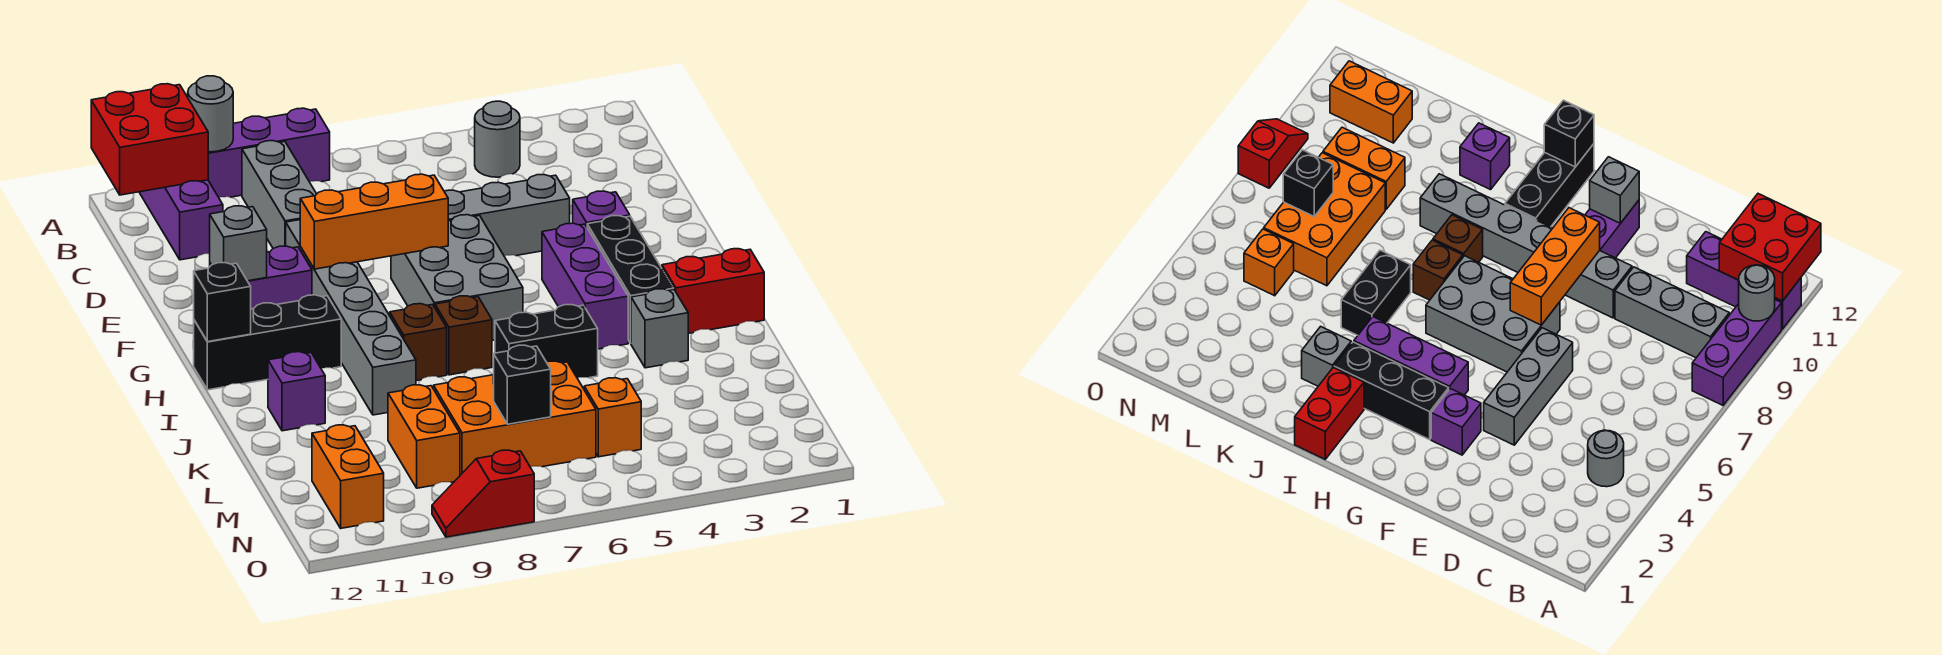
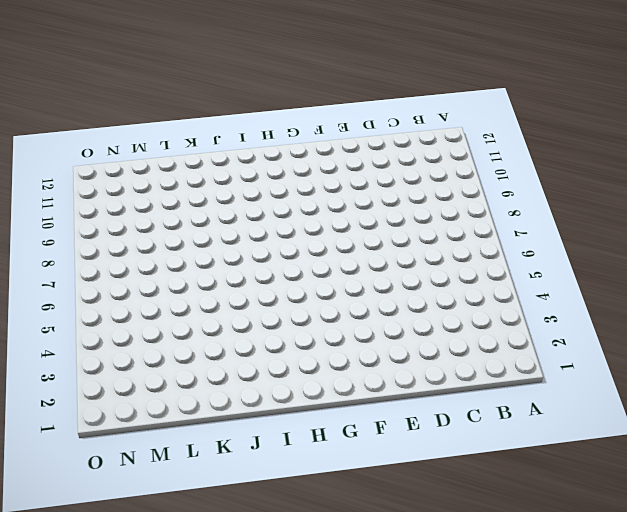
none -> purple 1x3 brick [208,108,330,197]
none -> purple 1x3 brick [139,180,223,260]
none -> grey 1x1 round brick [475,101,520,177]

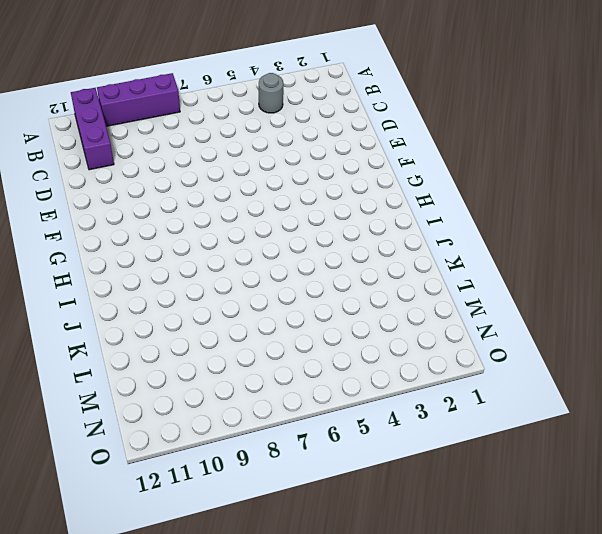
none -> grey 1x3 brick [242,141,316,248]
none -> grey 1x3 brick [444,174,570,256]
none -> grey 1x6 brick [286,220,416,415]

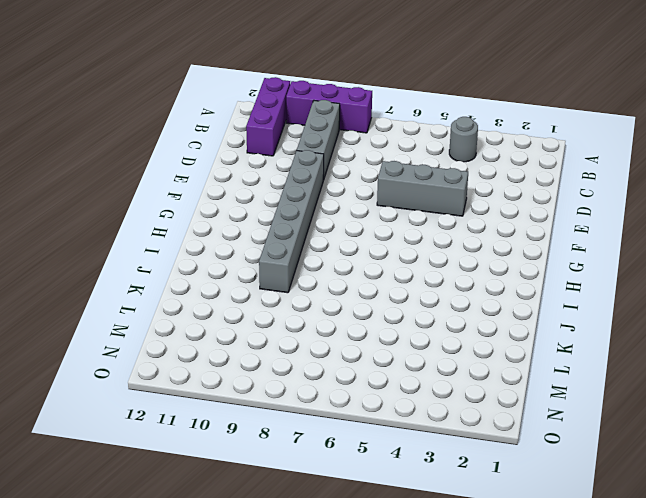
none -> purple 1x1 brick [573,191,630,226]
none -> grey 2x3 brick [391,215,523,341]
none -> purple 1x2 brick [210,246,312,309]

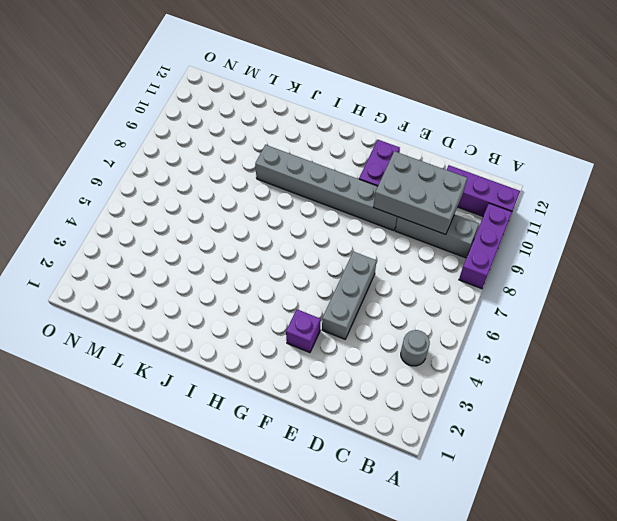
grey 2x3 brick [373,151,467,235] -> grey 2x3 brick moved to [391,215,523,341]
none -> black 1x3 brick [587,216,674,343]
none -> purple 1x3 brick [542,223,628,349]
none -> black 1x3 brick [194,295,341,390]

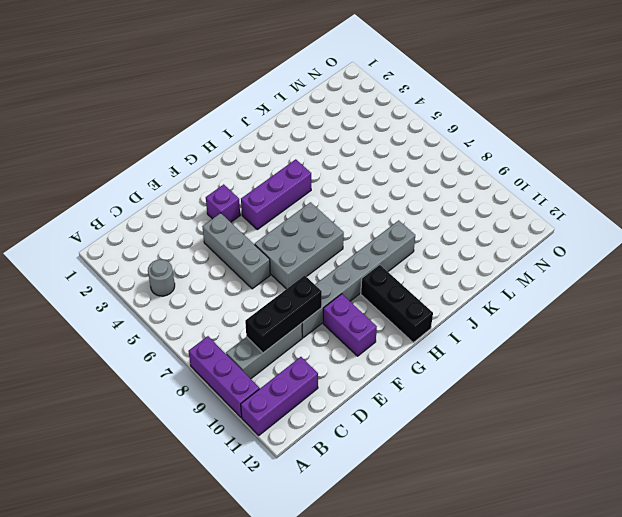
black 1x3 brick [245,275,322,353] -> black 1x3 brick moved to [587,216,674,343]
none -> red 1x2 brick [662,249,764,333]
none -> brown 1x1 brick [435,296,492,375]
none -> brown 1x1 brick [390,304,447,381]

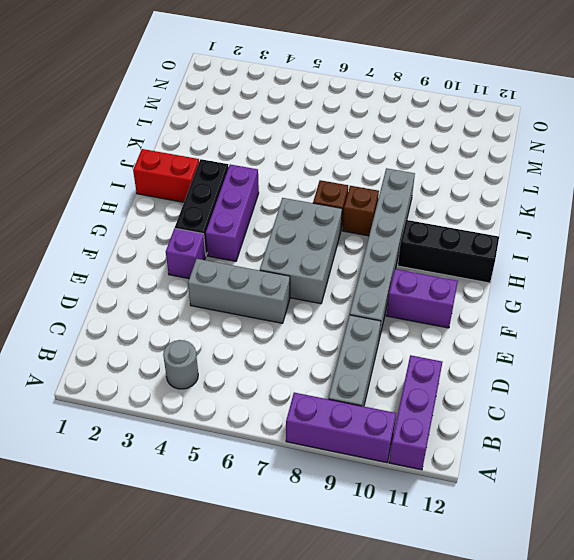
none -> grey 1x1 brick [631,289,688,368]
none -> black 1x2 brick [495,305,598,378]
none -> purple 1x1 brick [268,352,325,431]

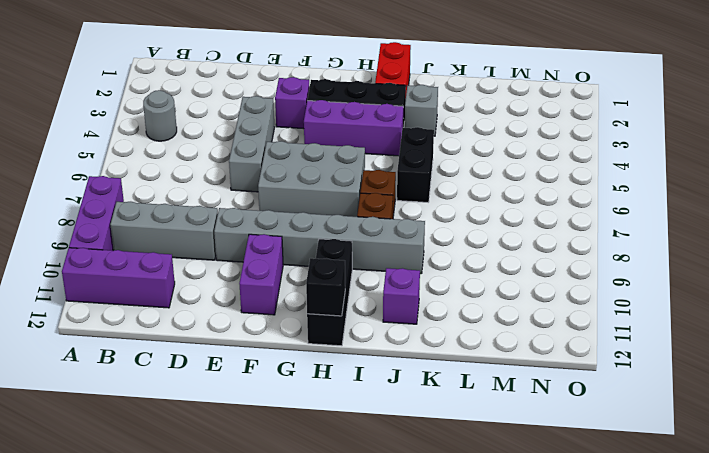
none -> orange 2x3 brick [434,361,596,475]
none -> orange 1x2 brick [388,385,460,488]
none -> orange 1x1 brick [584,378,641,457]

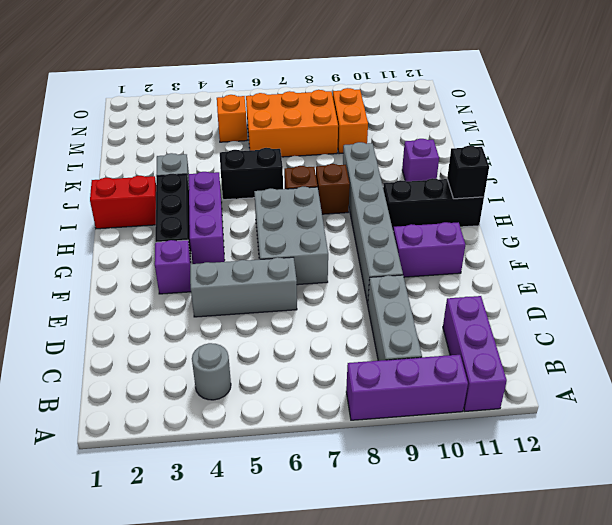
none -> orange 1x2 brick [312,425,384,528]
none -> red 1x2 slope [432,450,534,537]
none -> grey 1x1 round brick [188,76,233,152]

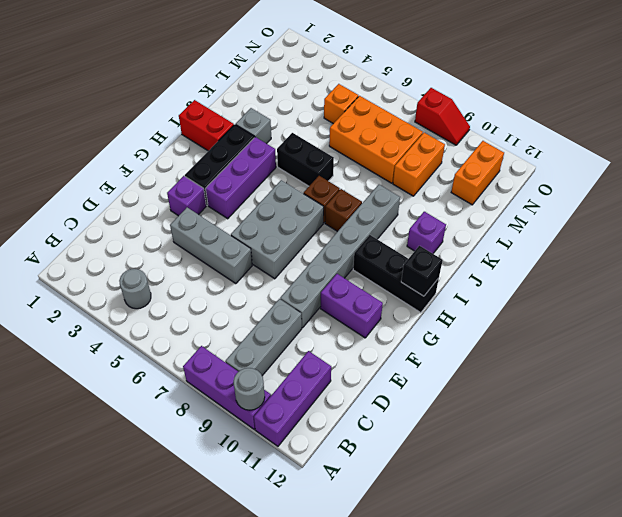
none -> red 2x2 brick [91,84,208,195]
none -> orange 1x3 brick [300,174,448,269]
none -> grey 1x1 brick [210,206,267,281]

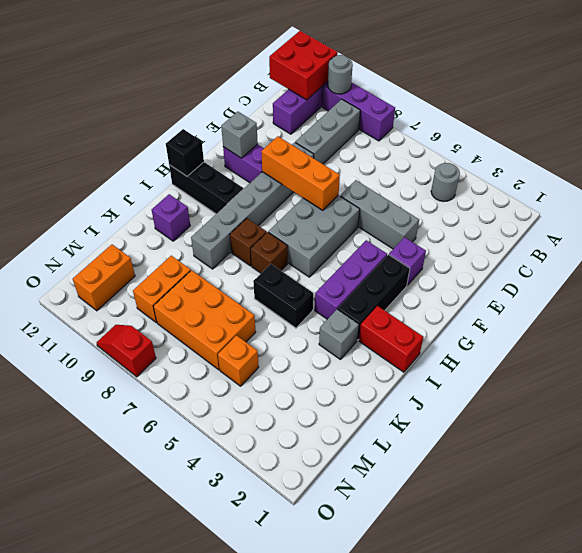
none -> black 1x1 brick [493,345,551,424]

